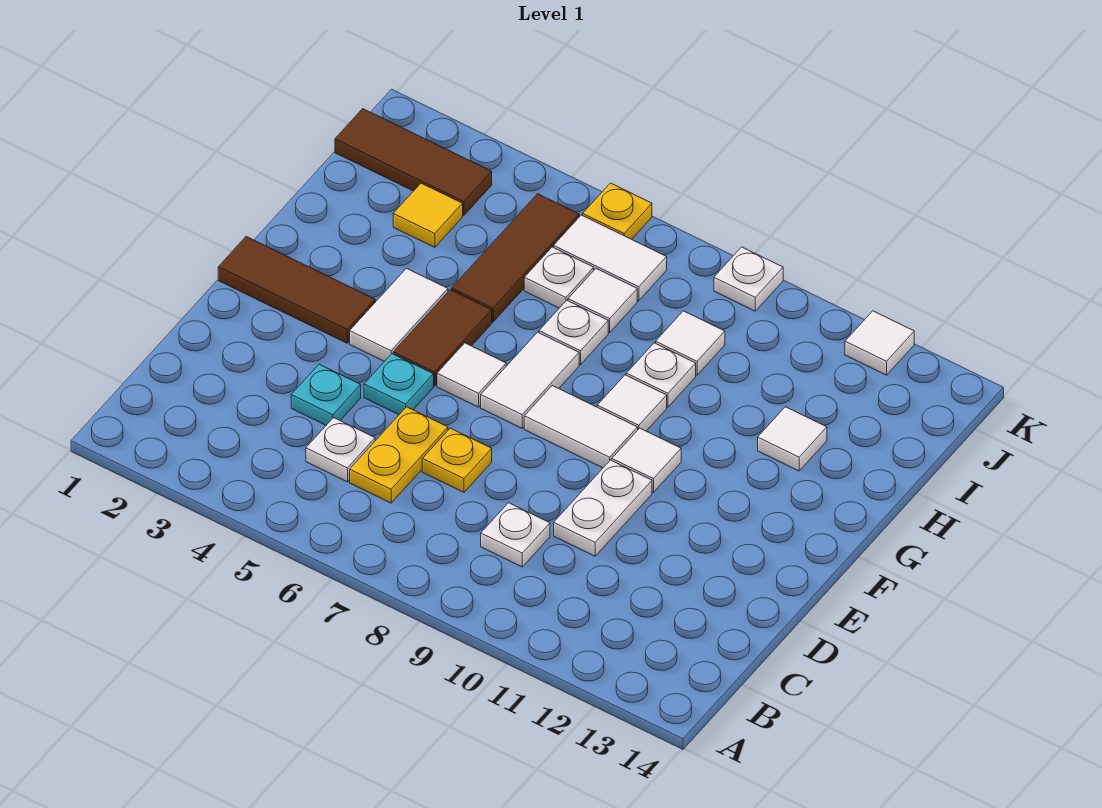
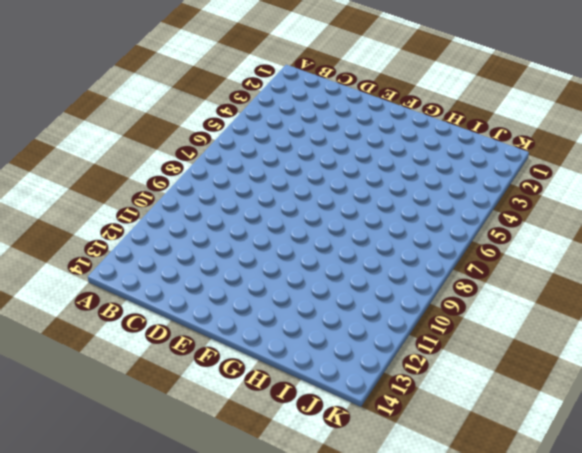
none -> white 1x1 plate [306,418,375,482]
none -> yellow 1x2 plate [350,407,448,503]
none -> white 1x1 plate [481,503,550,567]

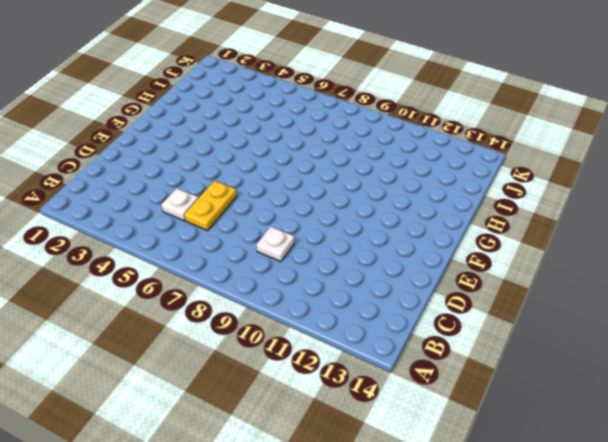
none -> cyan 1x1 plate [291,364,361,425]
none -> yellow 1x1 plate [422,428,492,492]
none -> white 1x2 plate [554,460,652,556]

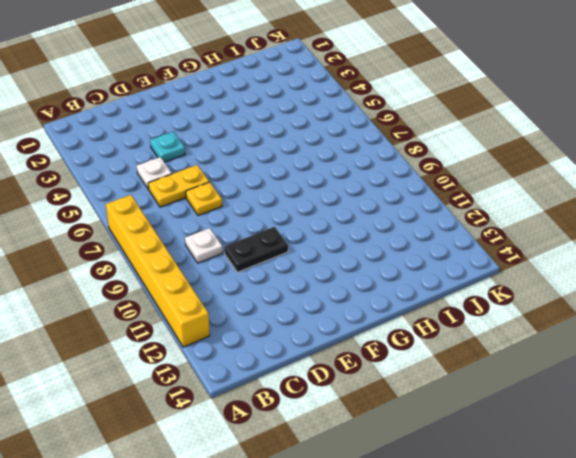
yellow 1x6 brick [106,195,210,347] -> none
black 1x2 plate [224,227,288,272] -> white 1x2 plate [554,460,652,556]
none -> cyan 1x1 plate [364,354,434,415]
none -> brown 1x3 tile [218,237,375,343]
none -> white 1x2 tile [350,268,448,362]

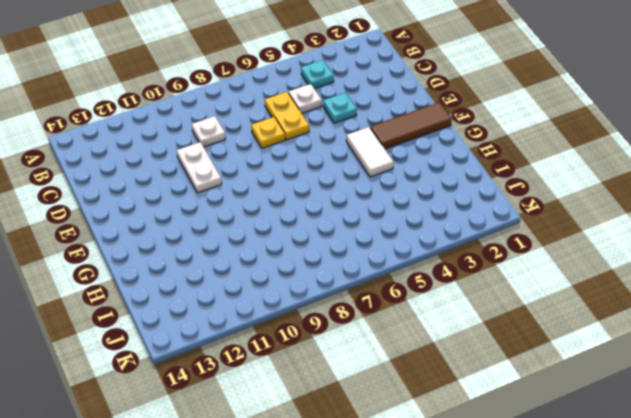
cyan 1x1 plate [301,60,334,89] -> cyan 1x1 plate moved to [364,354,434,415]
none -> brown 1x2 tile [393,290,492,386]
none -> white 1x1 tile [437,343,506,407]
none -> white 1x2 tile [481,332,579,428]

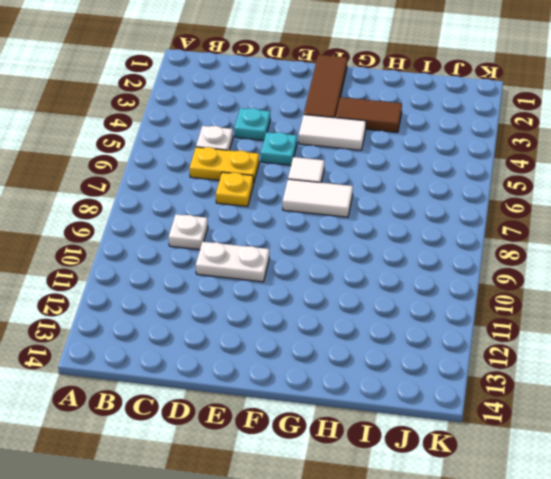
brown 1x2 tile [336,97,402,132] -> brown 1x2 tile moved to [393,290,492,386]
none -> white 1x2 tile [524,386,638,468]
none -> white 1x1 tile [612,428,681,492]
none -> white 1x1 tile [597,375,667,431]

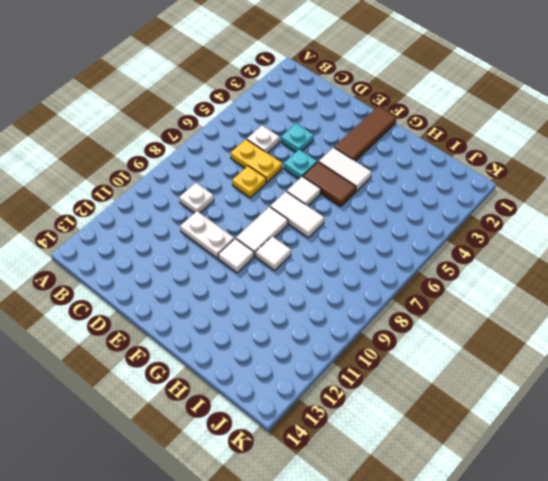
none -> brown 1x3 tile [452,194,579,322]
none -> white 1x1 plate [539,300,608,365]
none -> white 1x1 plate [626,343,696,407]

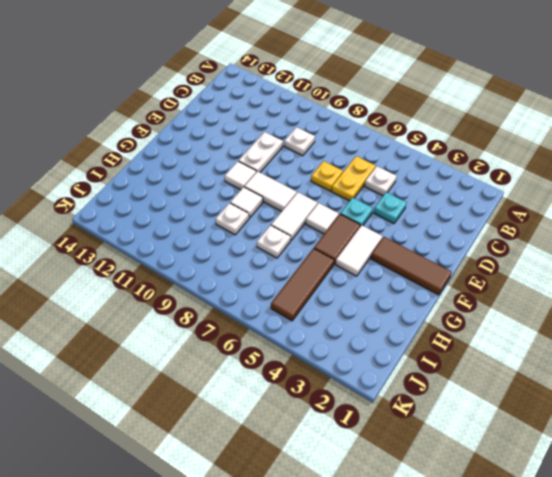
none -> white 1x1 tile [758,407,827,471]
none -> yellow 1x1 tile [393,183,463,247]
none -> white 1x1 plate [524,247,594,308]

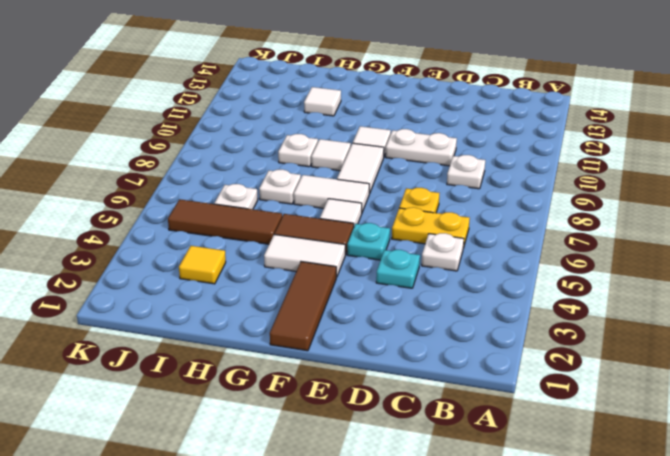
none -> white 1x1 tile [568,269,637,333]
none -> white 1x1 tile [656,311,725,375]
none -> brown 1x3 tile [335,109,492,215]

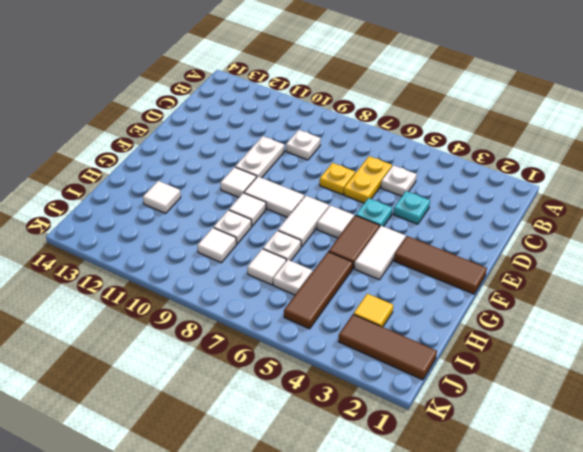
none -> white 1x2 tile [554,215,667,301]
none -> yellow 1x1 plate [583,183,652,239]
none -> white 1x1 plate [714,247,783,311]

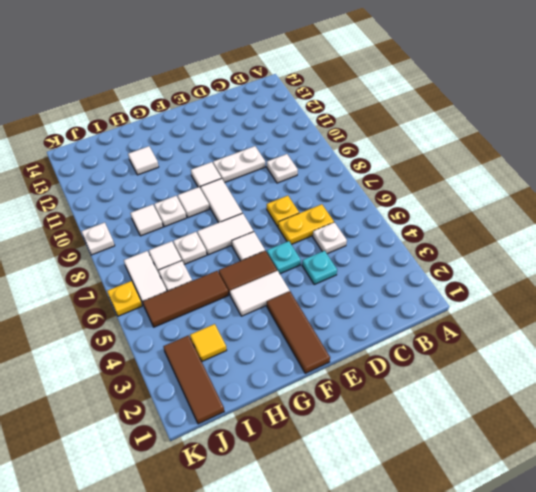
none -> white 1x1 tile [845,311,914,375]

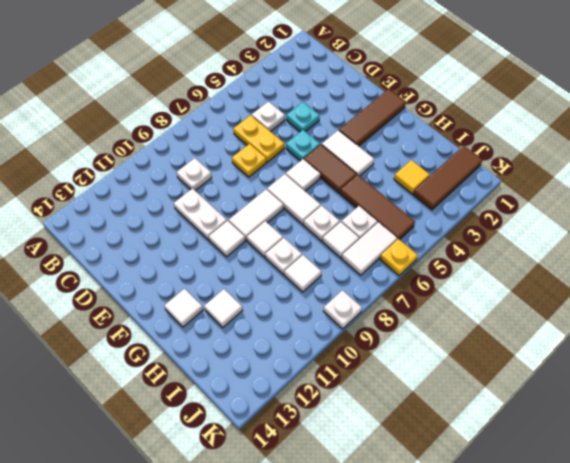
white 1x1 tile [164,289,203,327] -> white 1x1 tile moved to [845,311,914,375]

